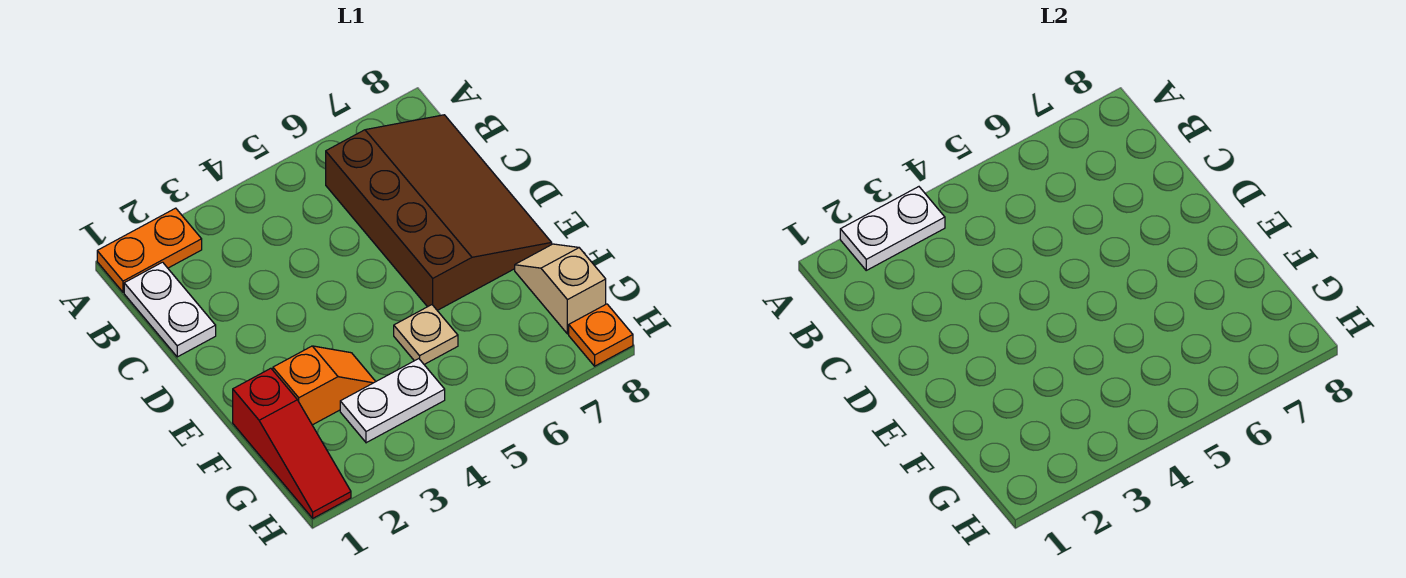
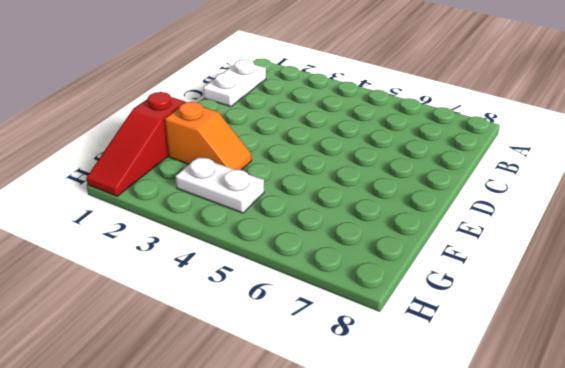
none -> orange 1x2 plate [97,208,202,292]
none -> brown 3x4 slope [326,115,552,310]

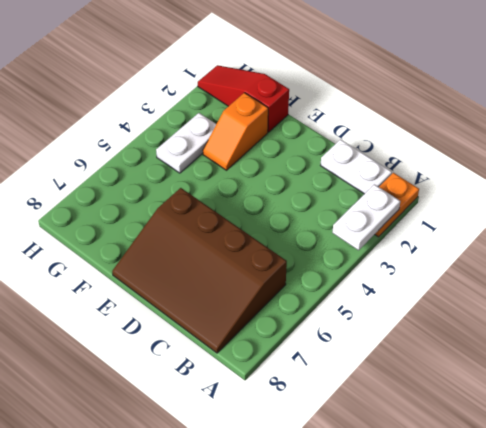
none -> tan 1x1 plate [394,305,458,364]
none -> tan 1x2 slope [515,244,606,334]

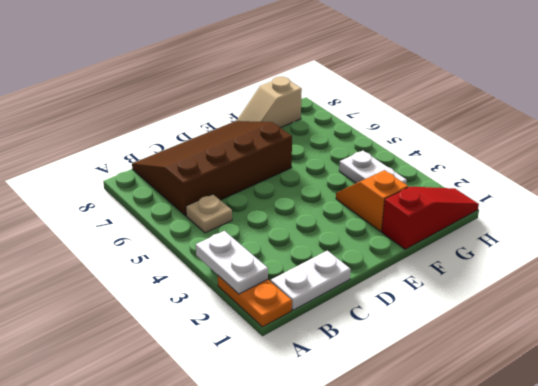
tan 1x1 plate [186,194,232,233] -> tan 1x1 plate moved to [394,305,458,364]
none -> orange 1x1 plate [569,304,633,366]

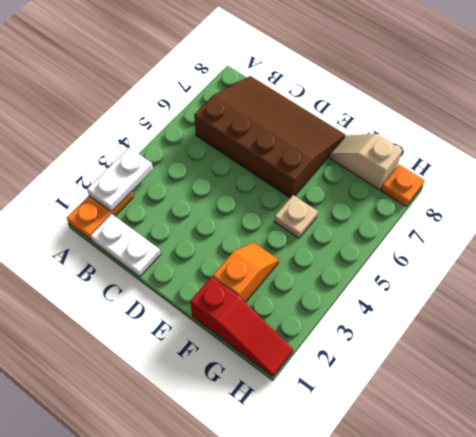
none -> white 1x2 plate [340,359,445,443]

